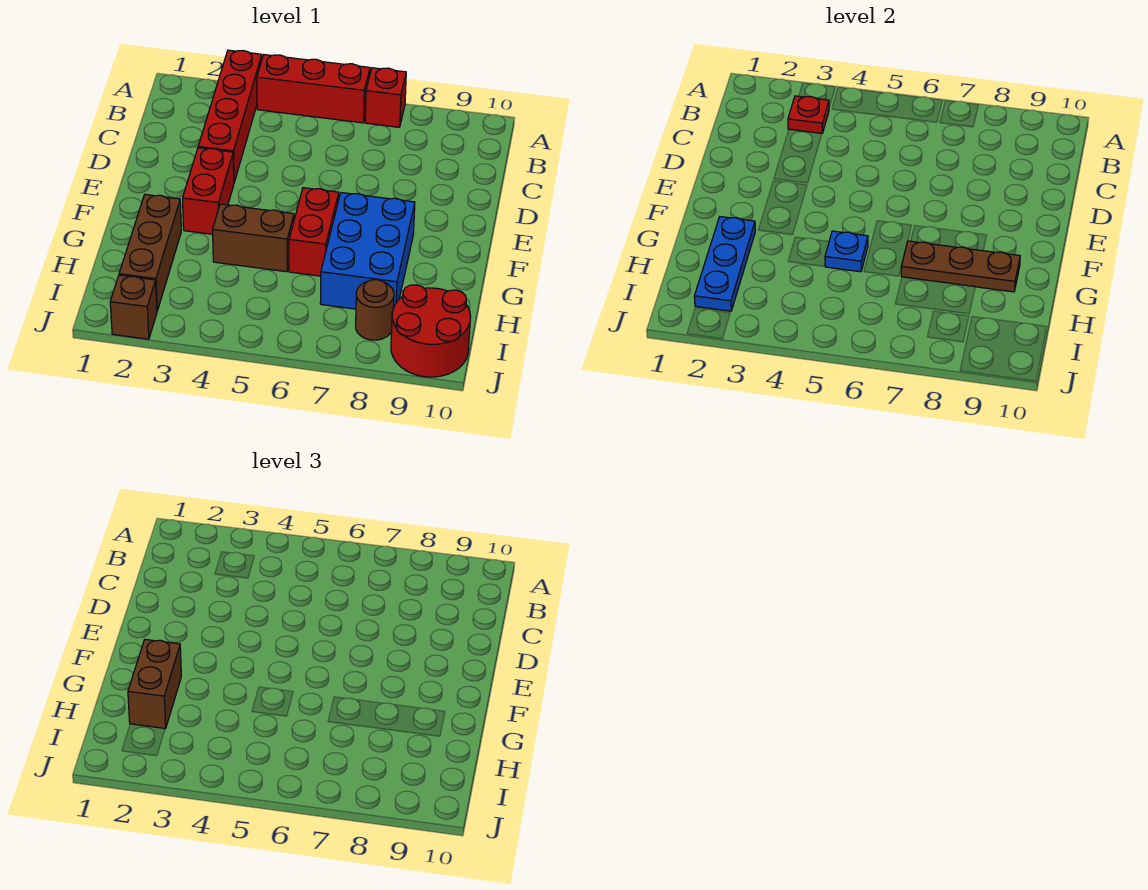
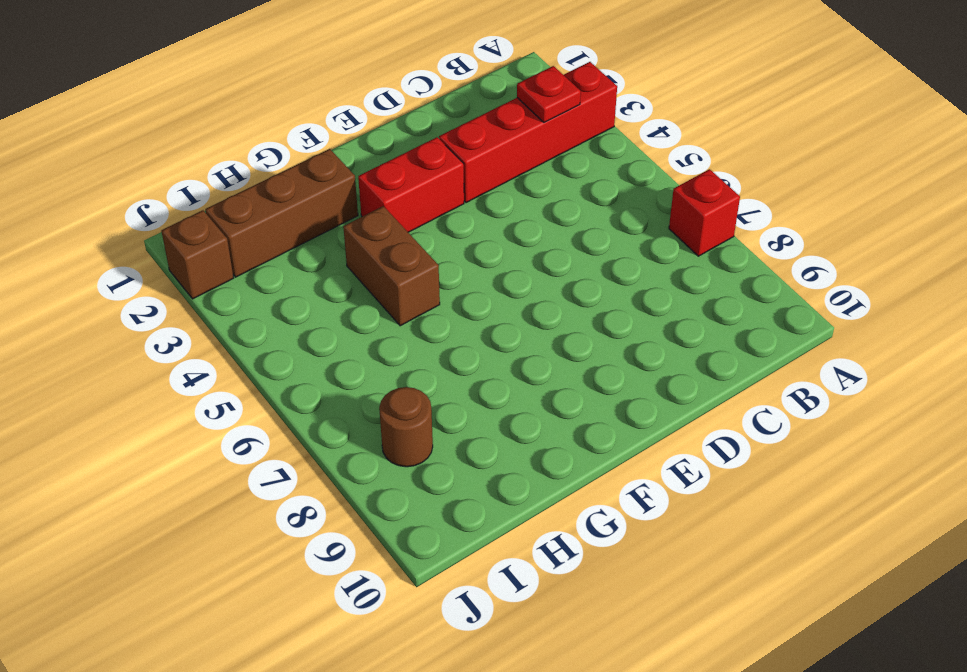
none -> red 1x3 brick [257,55,370,123]
none -> red 1x2 brick [289,188,339,276]
none -> blue 2x3 brick [320,193,415,309]

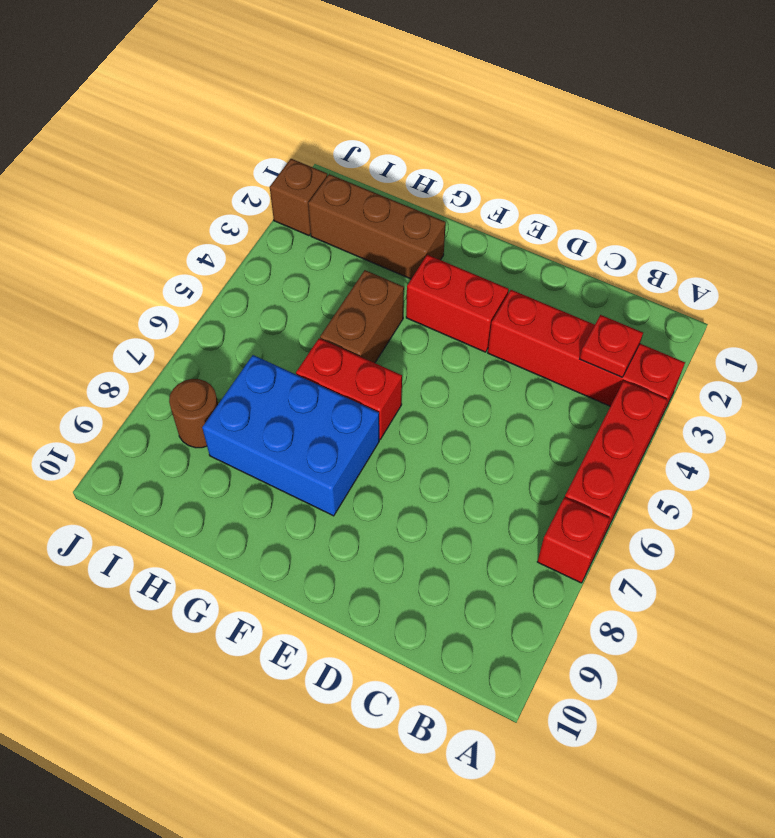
none -> red 2x2 round brick [391,285,471,377]
none -> blue 1x3 plate [694,217,755,311]
none -> blue 1x1 plate [825,231,868,272]

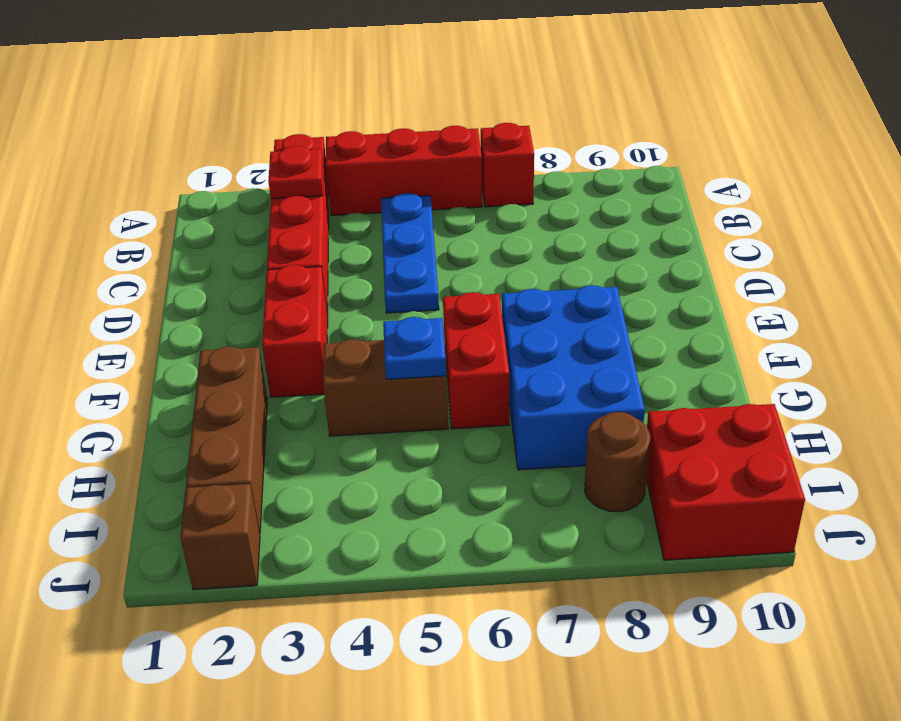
blue 1x3 plate [381,193,439,313] -> blue 1x3 plate moved to [694,217,755,311]
red 2x2 brick [646,404,805,560] -> red 2x2 round brick [391,285,471,377]
none -> brown 1x3 plate [901,241,1020,292]
none -> brown 1x2 brick [128,639,181,729]

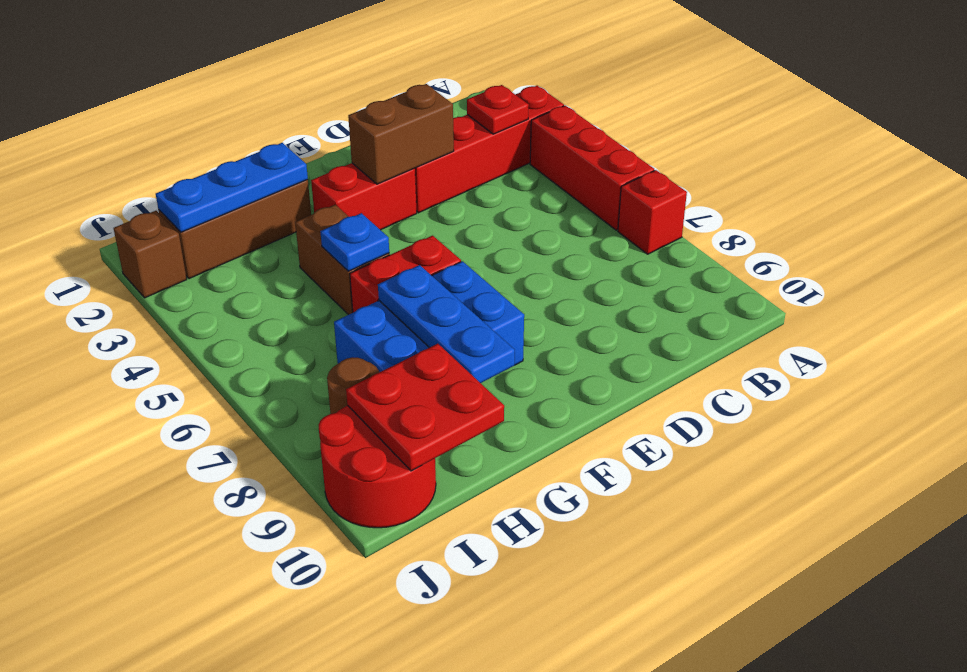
brown 1x2 brick [348,84,454,184] -> brown 1x2 brick moved to [128,639,181,729]
blue 1x3 plate [378,265,515,383] -> brown 1x3 plate [901,241,1020,292]
red 2x2 plate [346,344,504,471] -> none

